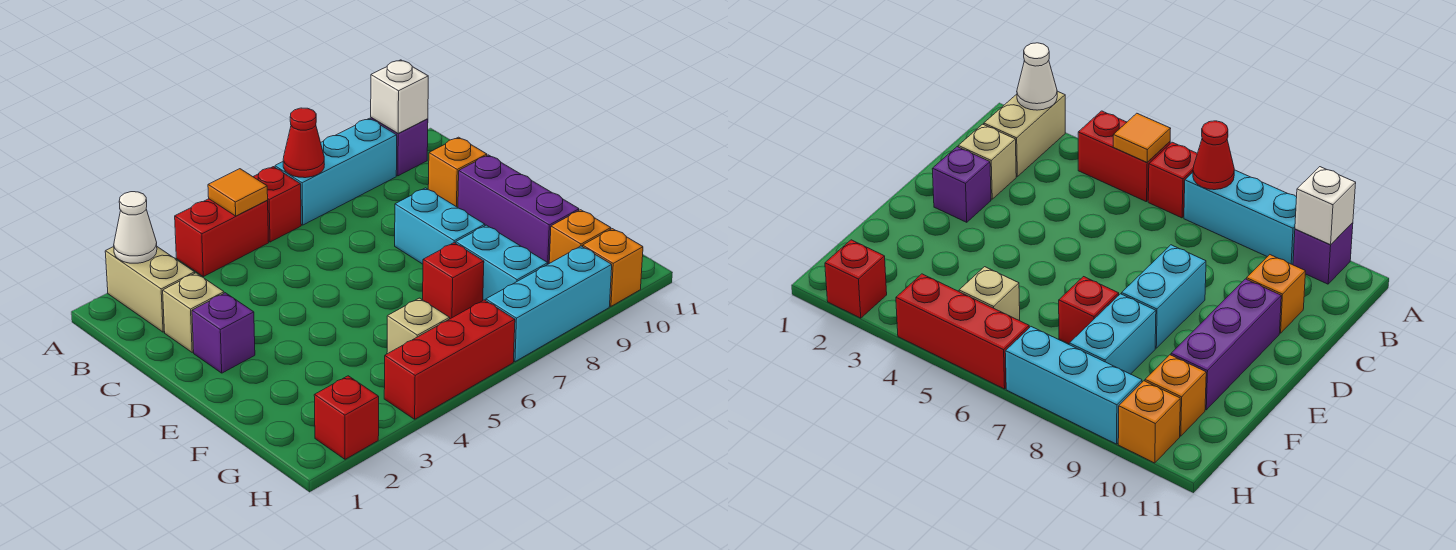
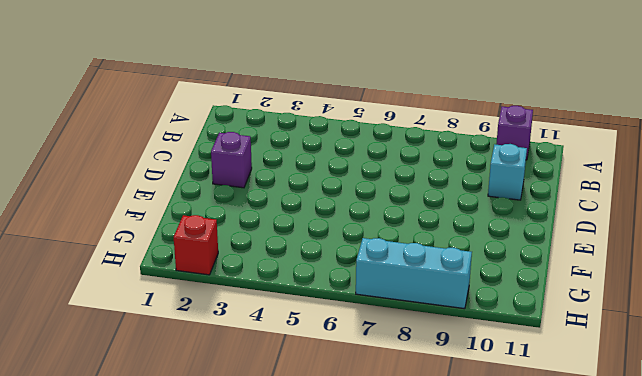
cyan 1x1 brick [488,144,527,200] -> orange 1x1 brick [428,137,487,207]
none -> tan 1x2 brick [105,247,195,332]
none -> red 1x2 brick [175,199,269,277]
none -> red 1x1 brick [253,167,301,242]

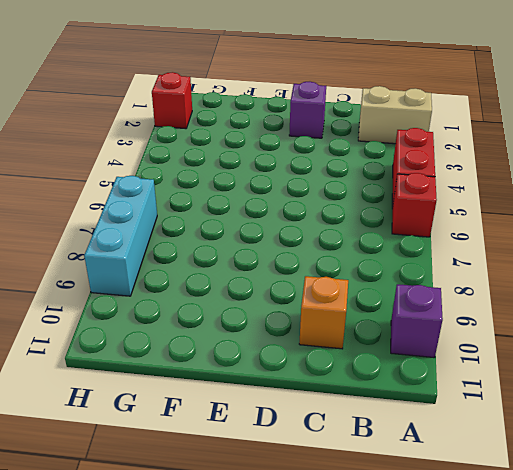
none -> cyan 1x3 brick [275,118,397,225]
none -> tan 1x1 brick [163,273,224,352]
none -> cyan 1x2 brick [395,188,485,264]

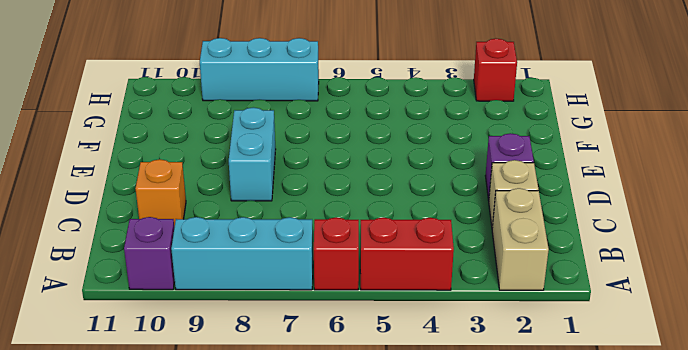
none -> purple 1x3 brick [458,155,579,264]
none -> red 1x1 brick [423,243,484,319]
none -> cyan 1x2 brick [456,225,548,301]

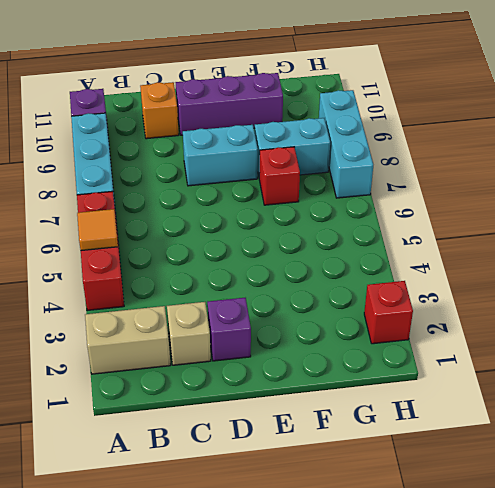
none -> tan 1x1 brick [387,298,450,354]
none -> orange 1x1 brick [549,210,611,263]
none -> red 1x3 brick [384,300,515,419]

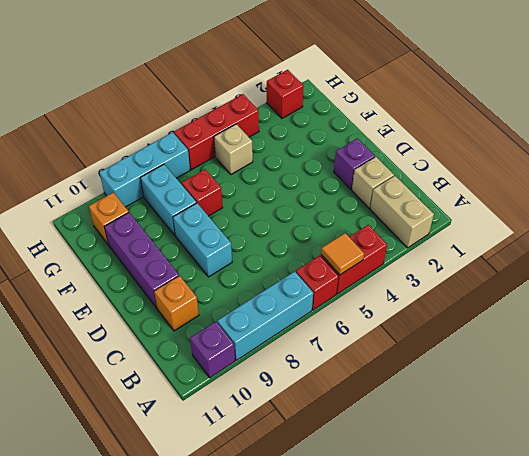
none -> orange 1x1 brick [583,229,643,306]
none -> white 1x1 cone [114,192,157,263]
none -> red 1x1 cone [283,108,325,178]

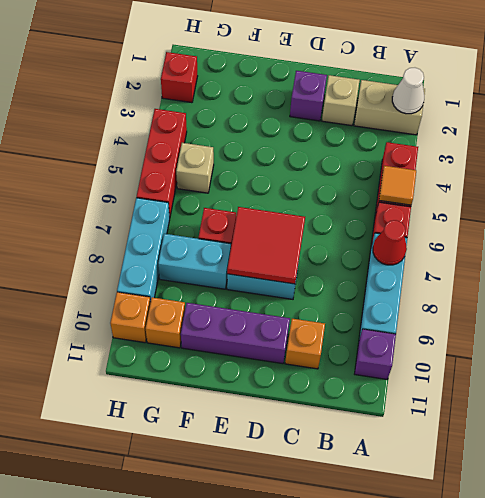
red 2x2 tile [227,207,305,284] -> none
none -> white 1x1 brick [371,60,428,134]

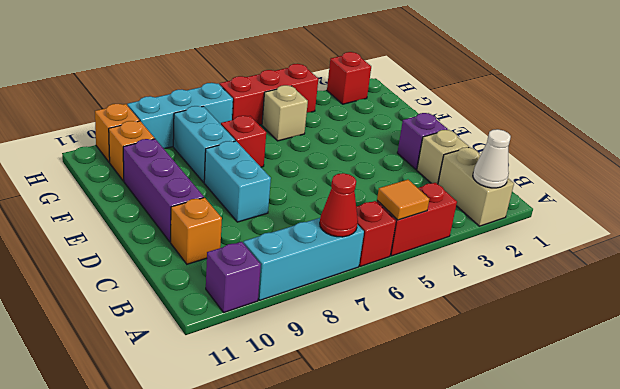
none -> white 1x1 brick [371,60,428,134]

